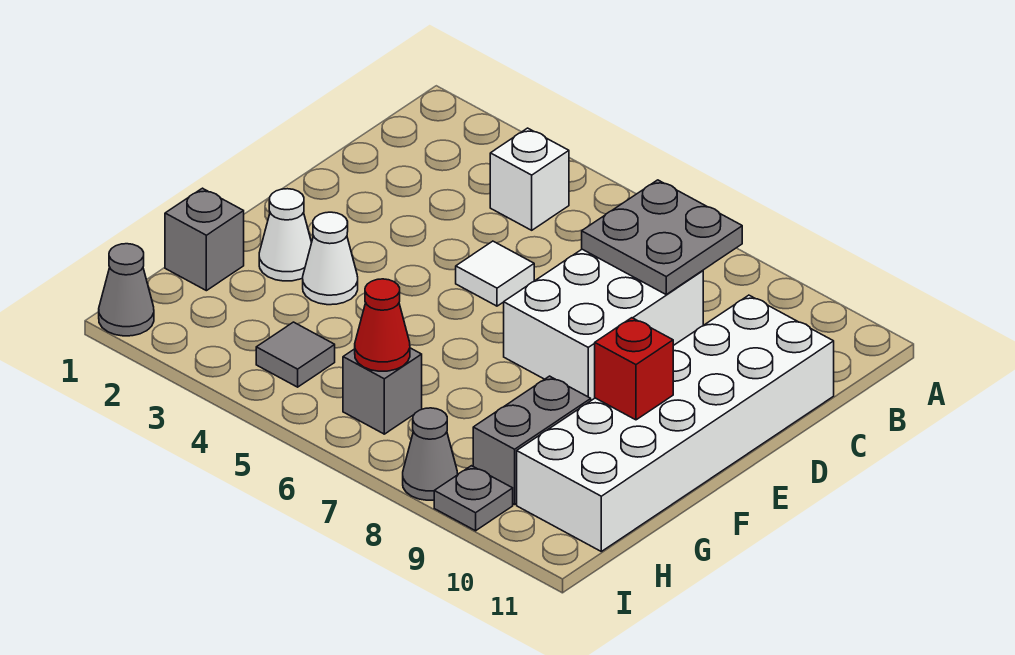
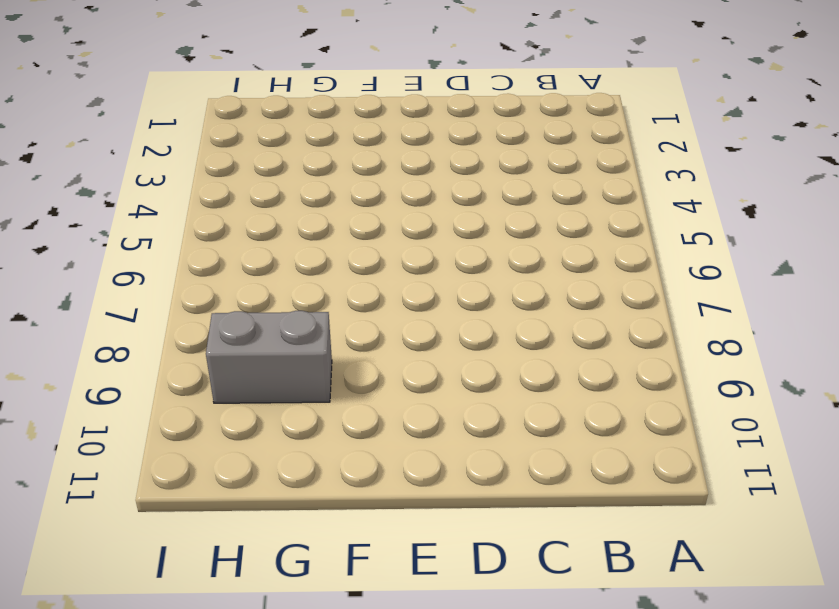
none -> white 1x1 brick [490,128,569,230]
none -> white 2x3 brick [504,249,703,400]
none -> white 2x6 brick [517,295,834,551]

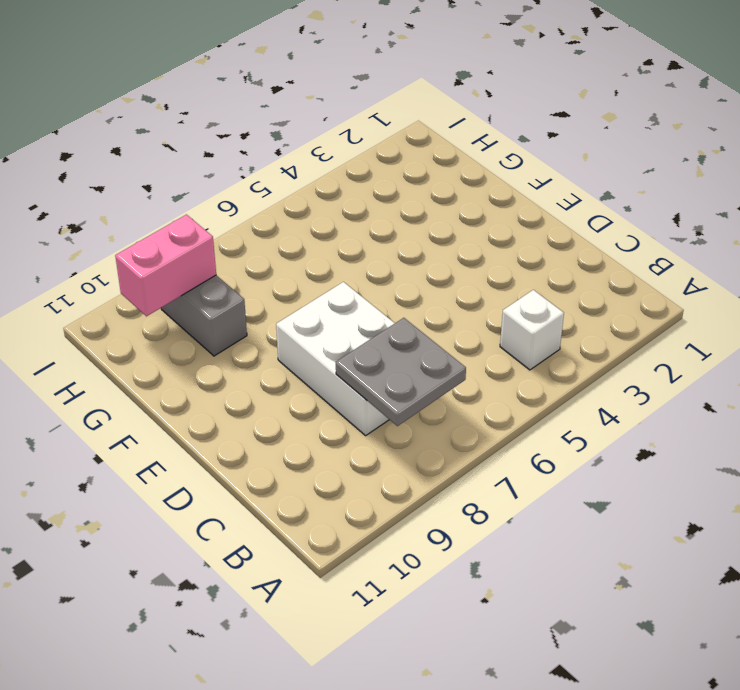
pink 1x2 brick [115,215,216,316] -> none
none -> white 2x6 brick [517,295,834,551]
none -> white 1x1 tile [456,241,534,306]
none -> white 1x1 cone [259,189,312,281]

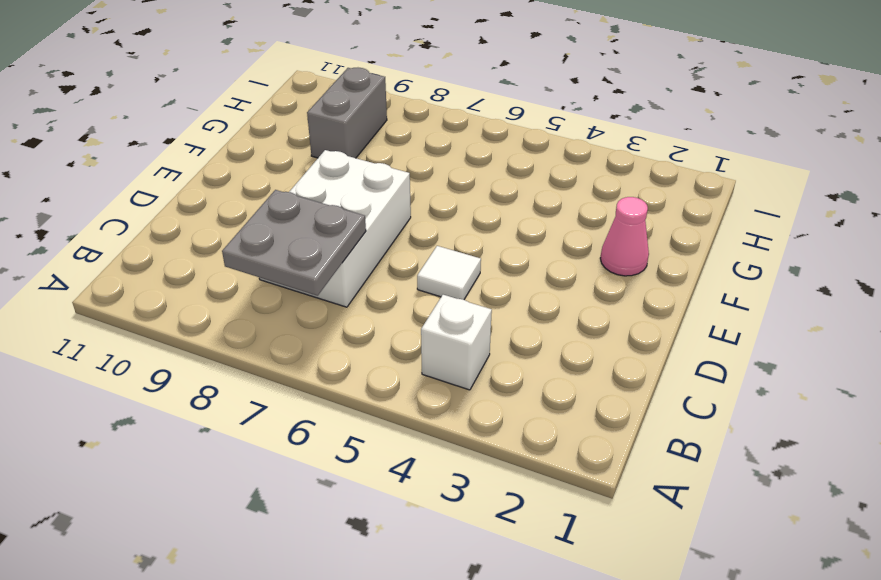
pink 1x1 cone [600,197,649,276] -> white 1x1 cone [259,189,312,281]
none -> white 2x6 brick [517,295,834,551]
none -> white 1x1 cone [303,212,358,305]
none -> grey 1x1 brick [165,188,244,291]

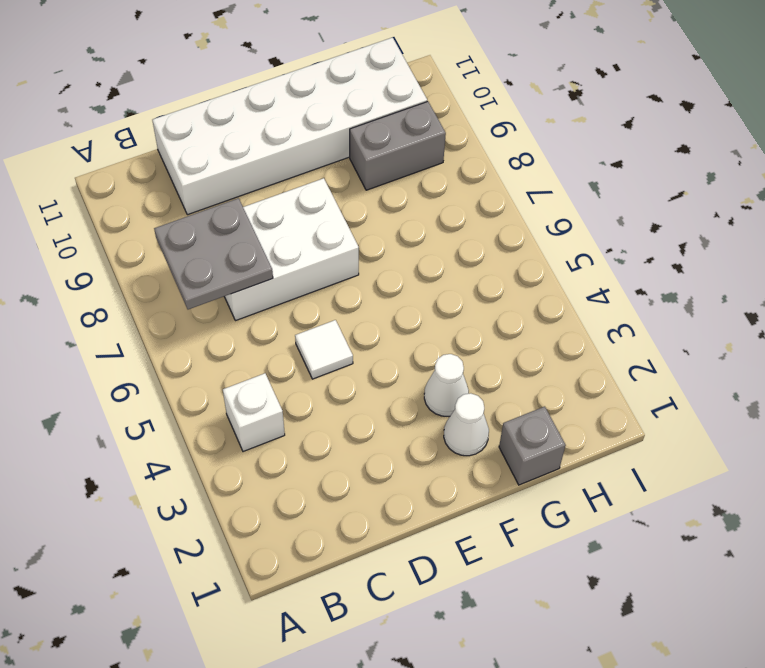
none -> grey 1x1 tile [256,322,335,387]
none -> grey 1x1 brick [343,348,422,434]
none -> grey 1x1 cone [99,244,154,336]

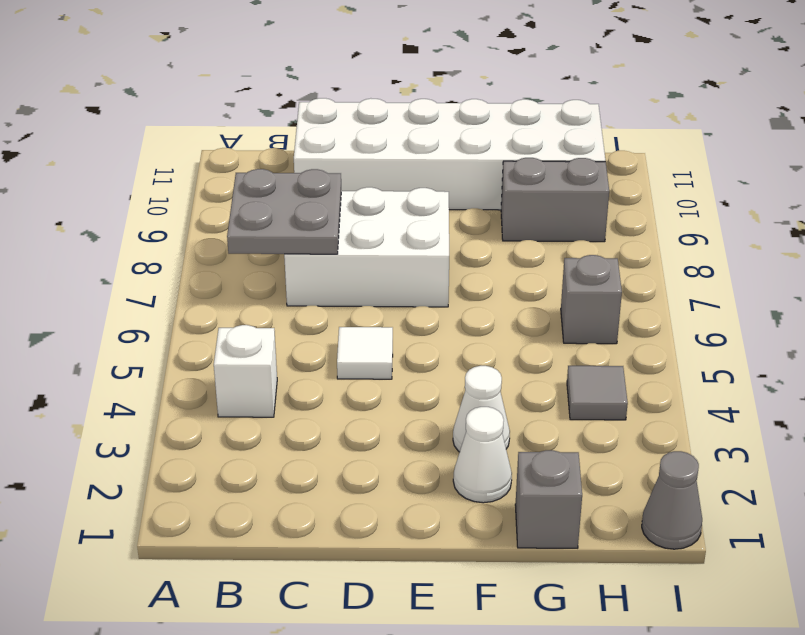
none -> grey 1x1 cone [403,408,458,500]
none -> grey 1x1 plate [434,466,513,531]
none -> red 1x1 brick [595,318,673,420]

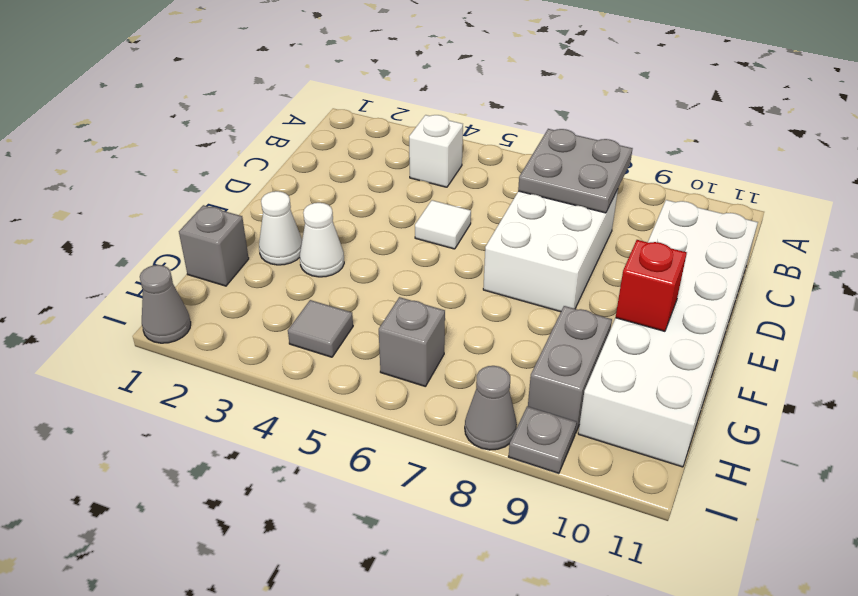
none -> red 1x1 cone [355,279,410,371]

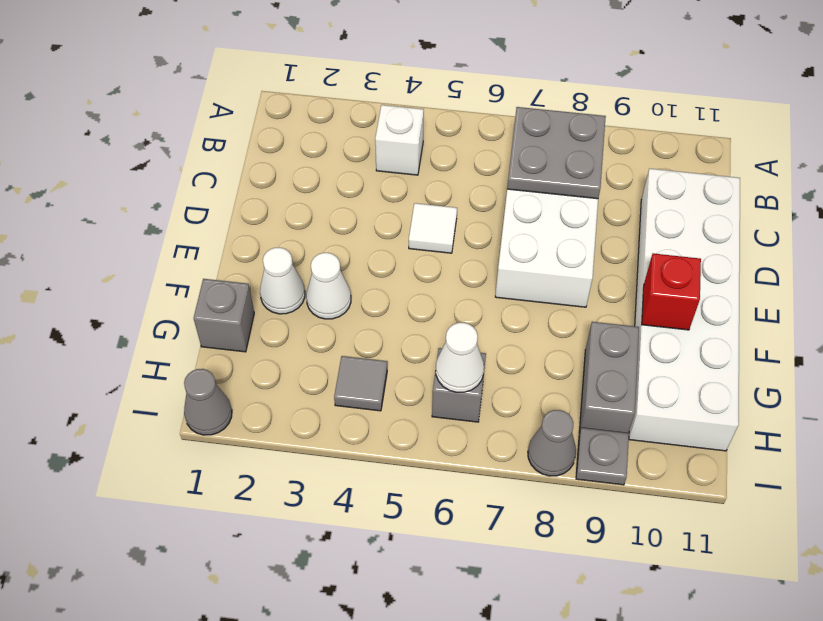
white 1x1 cone [436,323,484,392] -> red 1x1 cone [355,279,410,371]

